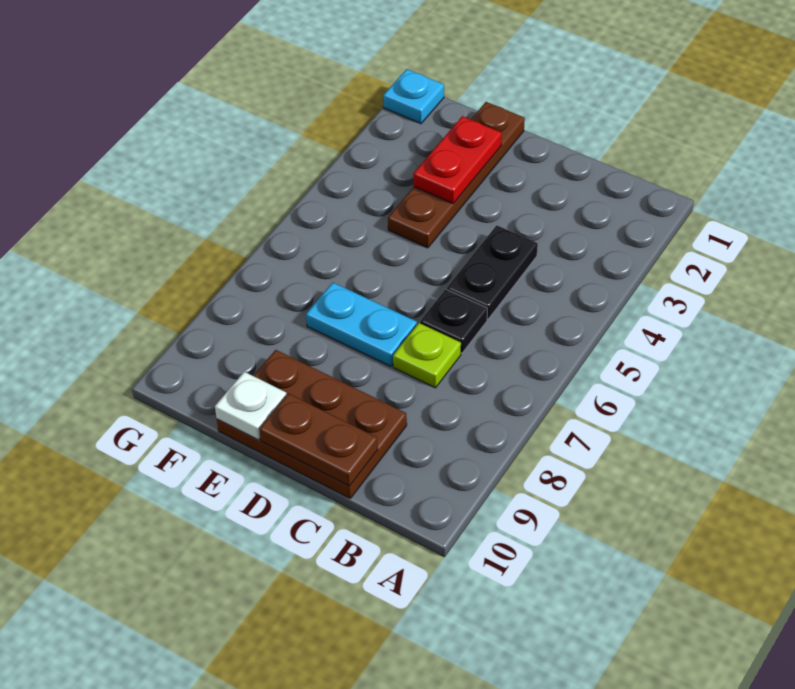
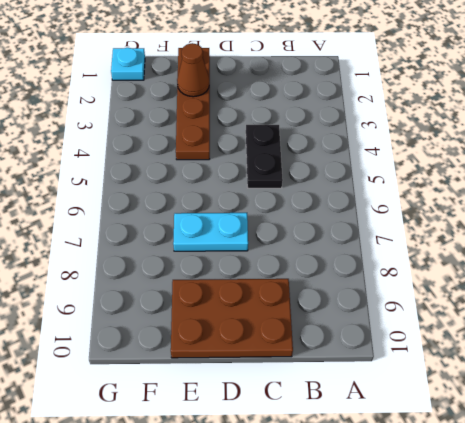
brown 1x1 cone [177,43,209,97] -> red 1x2 plate [413,116,502,204]
none -> black 1x1 plate [420,289,487,353]
none -> lime 1x1 plate [393,323,461,388]

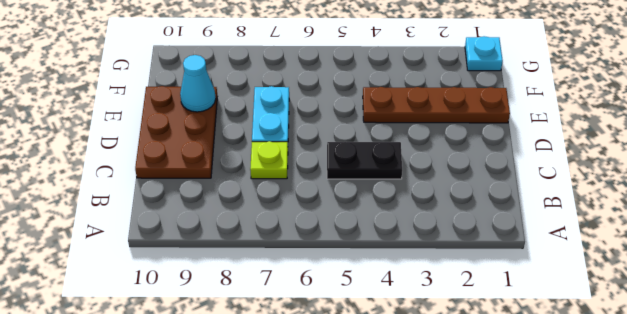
cyan 1x1 cone [180,55,216,112] -> none
none -> black 1x1 plate [420,289,487,353]
none -> brown 1x2 plate [259,394,378,486]

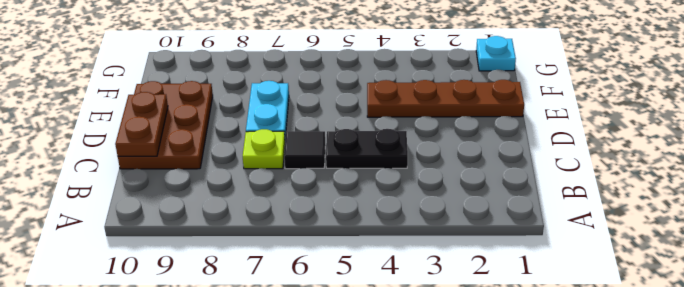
black 1x1 tile [284,131,325,169] -> black 1x1 plate [420,289,487,353]
none -> red 1x2 plate [413,116,502,204]
none -> white 1x1 plate [215,372,287,440]

